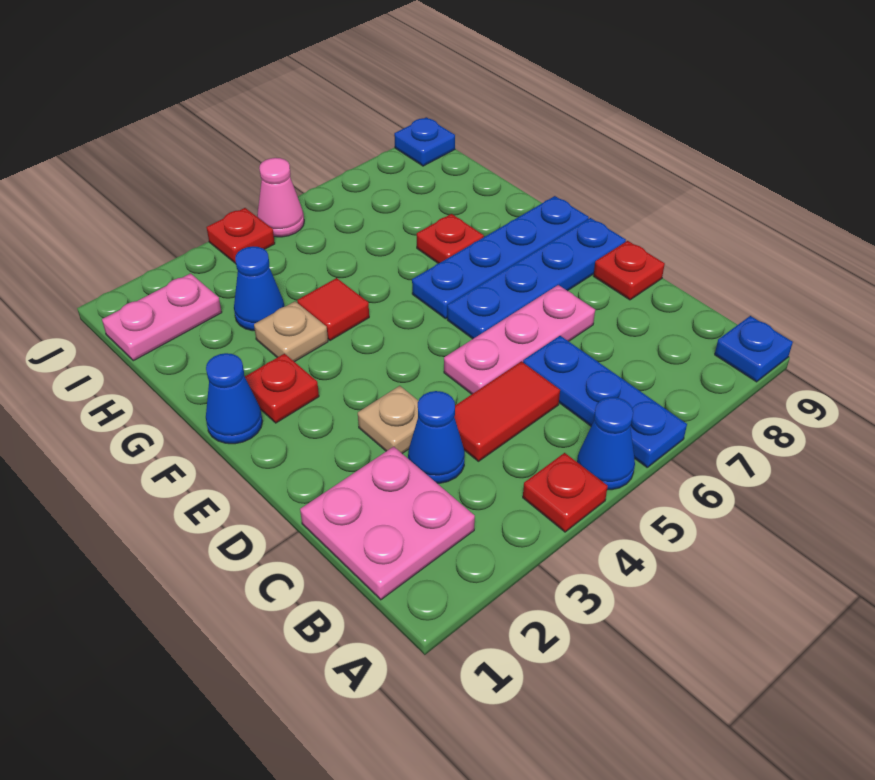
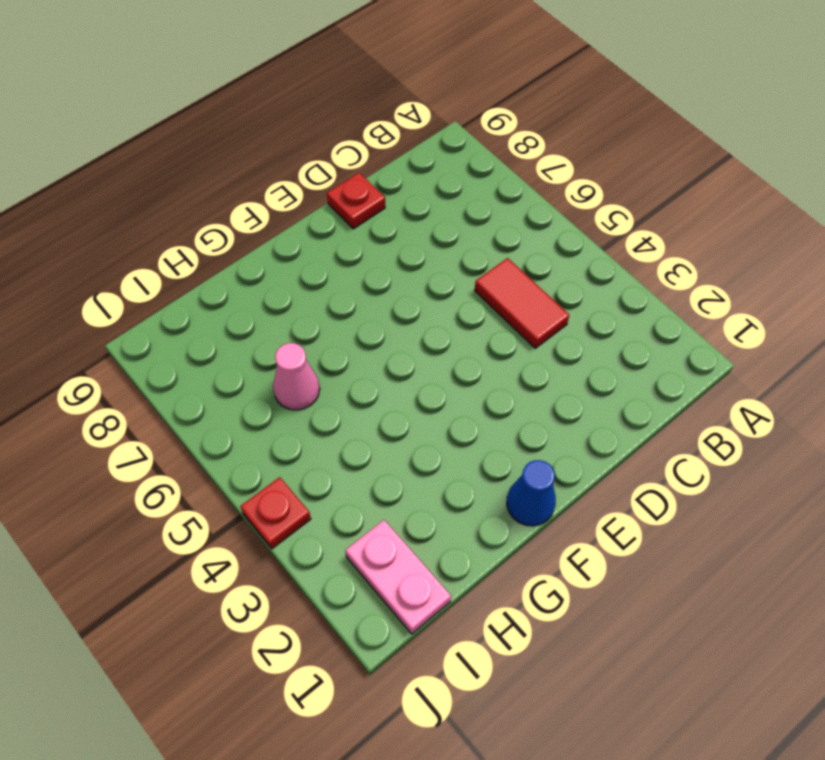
pink 1x1 cone [273,343,320,410] -> pink 1x1 cone moved to [257,158,304,237]
none -> red 1x1 plate [523,453,608,532]
none -> blue 1x1 cone [577,397,635,490]
none -> blue 1x3 plate [523,336,687,467]

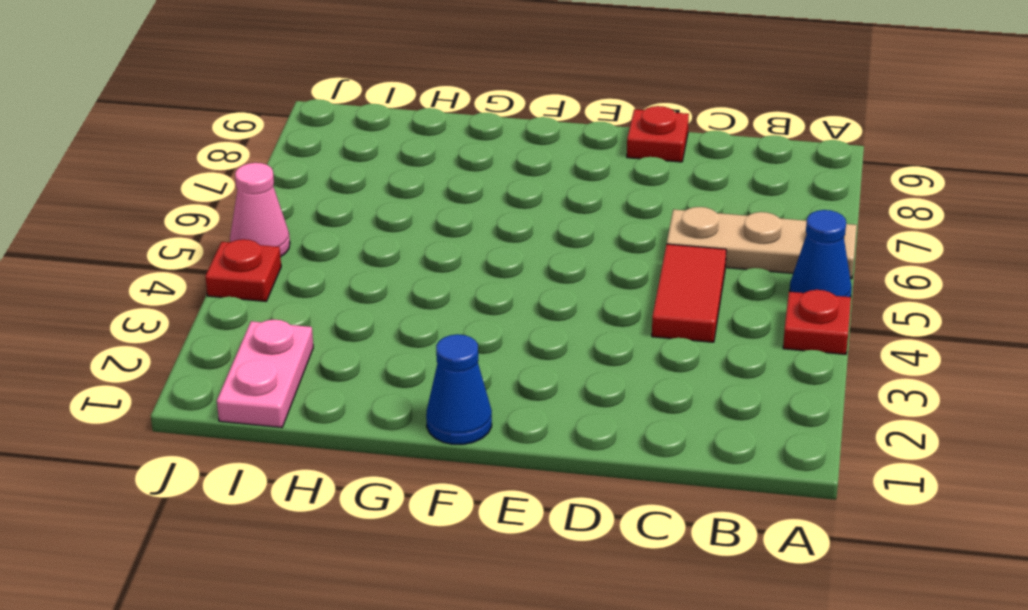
tan 1x3 plate [667,207,857,279] -> blue 1x3 plate [523,336,687,467]
none -> blue 1x1 plate [715,316,793,382]
none -> pink 2x2 plate [300,447,475,600]
none -> blue 1x1 cone [408,391,465,483]

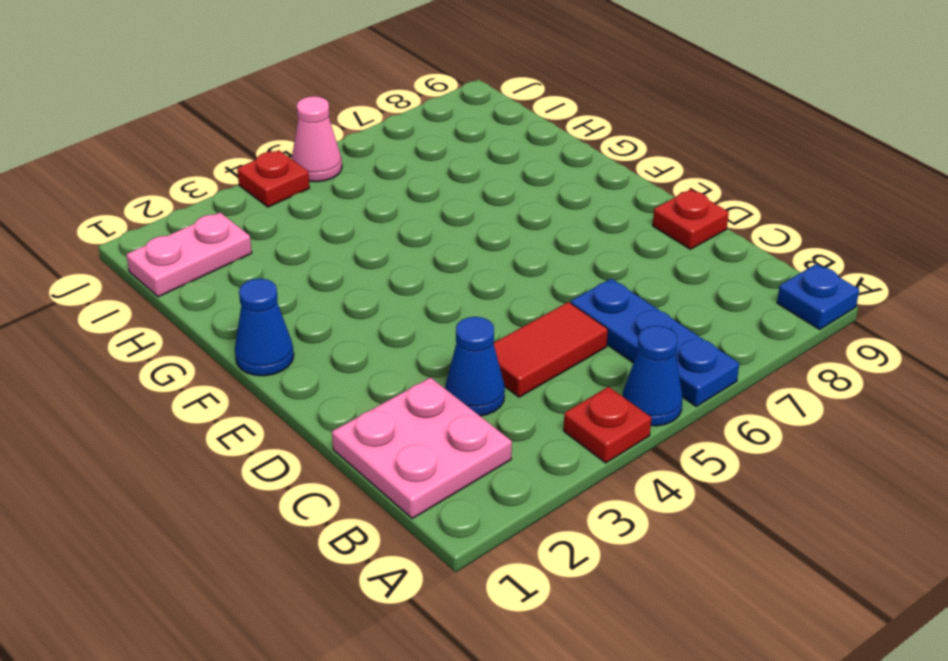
none -> tan 1x1 plate [358,386,418,453]
none -> pink 1x3 plate [444,285,595,394]
none -> blue 1x4 plate [447,218,626,339]

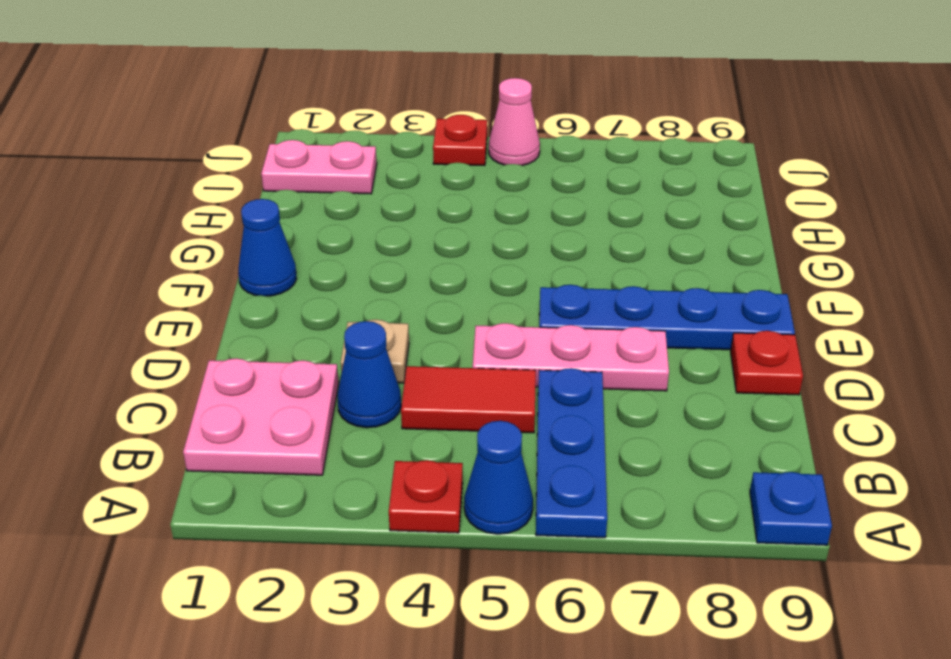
none -> red 1x1 plate [245,354,319,423]
none -> blue 1x4 plate [412,196,589,319]
none -> tan 1x1 plate [254,301,328,362]

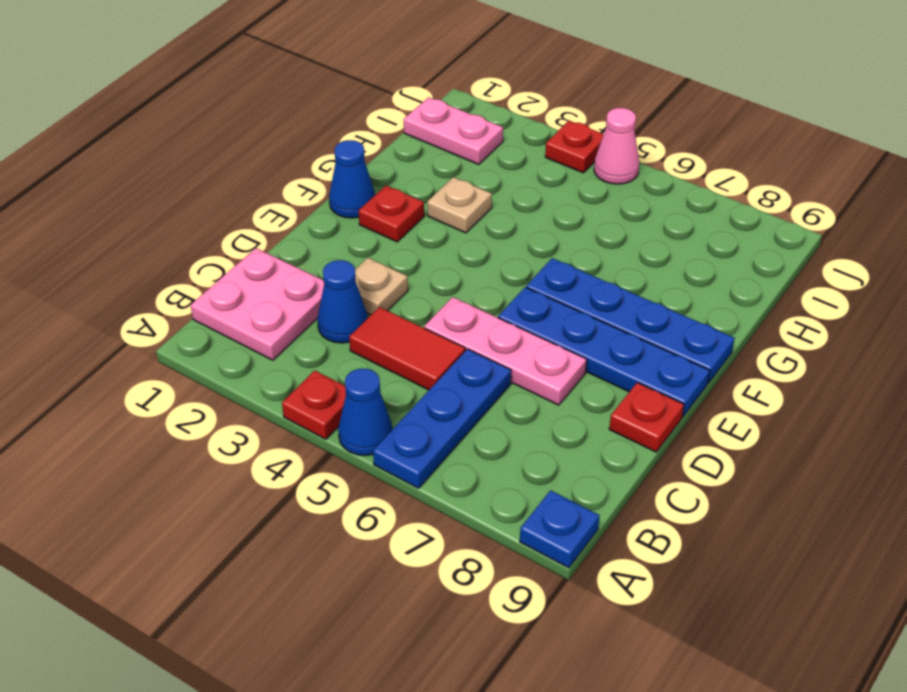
none -> red 1x1 tile [297,278,369,341]
none -> red 1x1 plate [417,214,484,263]
none -> blue 1x1 cone [234,246,285,331]

